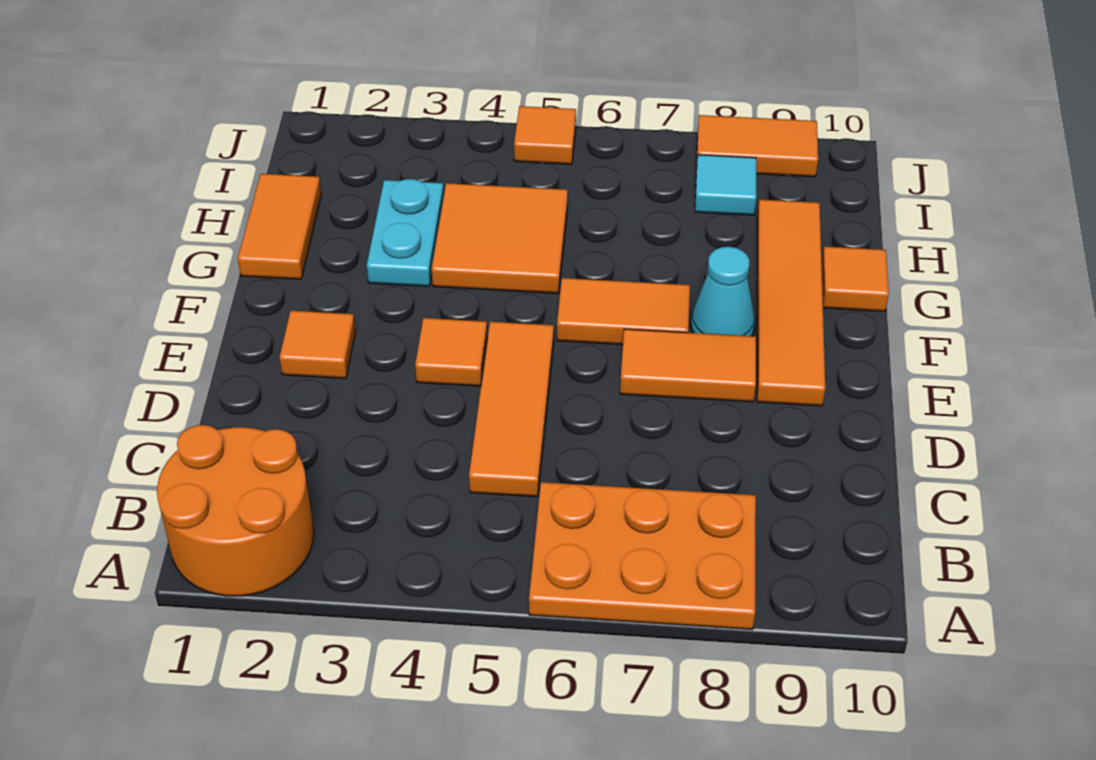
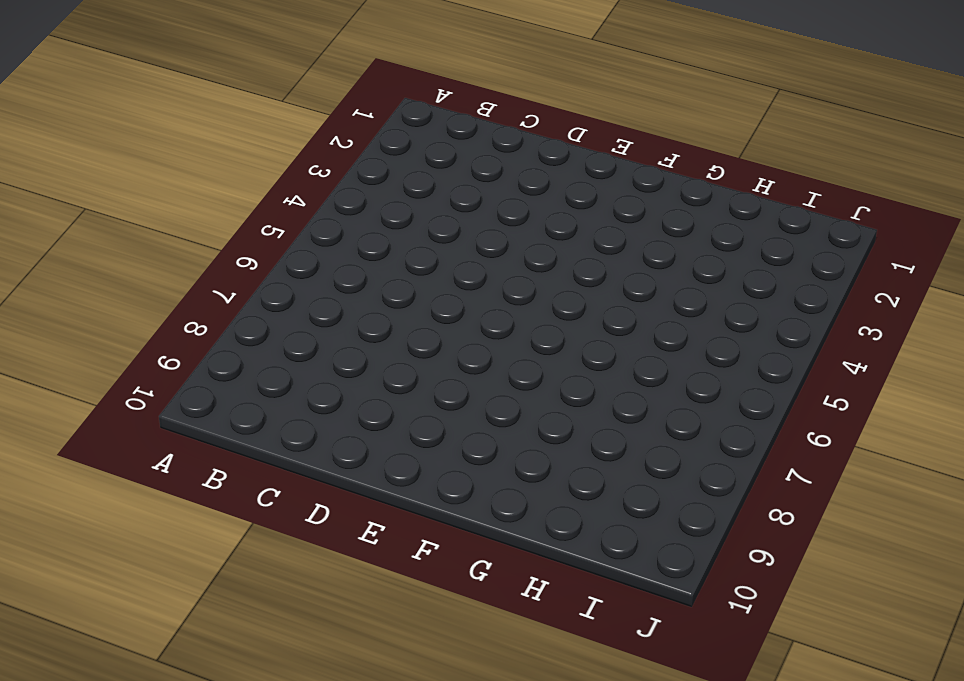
none -> orange 2x2 round brick [157,425,314,596]
none -> orange 2x3 plate [529,482,756,630]
none -> orange 1x3 tile [469,322,554,497]

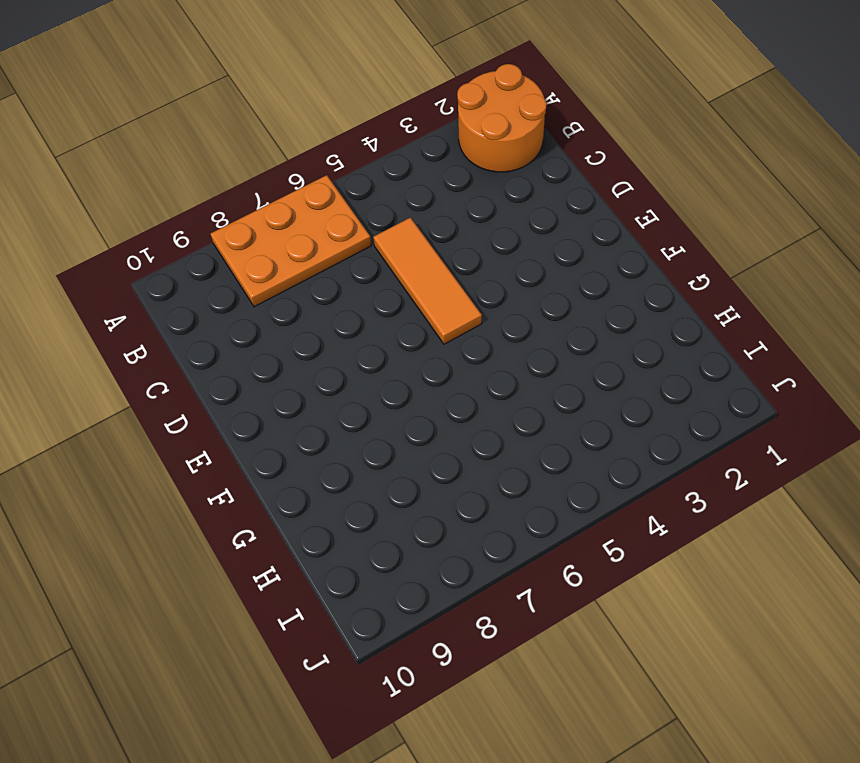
none -> orange 1x1 tile [279,311,355,379]
none -> orange 1x1 tile [415,318,487,386]
none -> orange 1x2 tile [620,329,756,402]

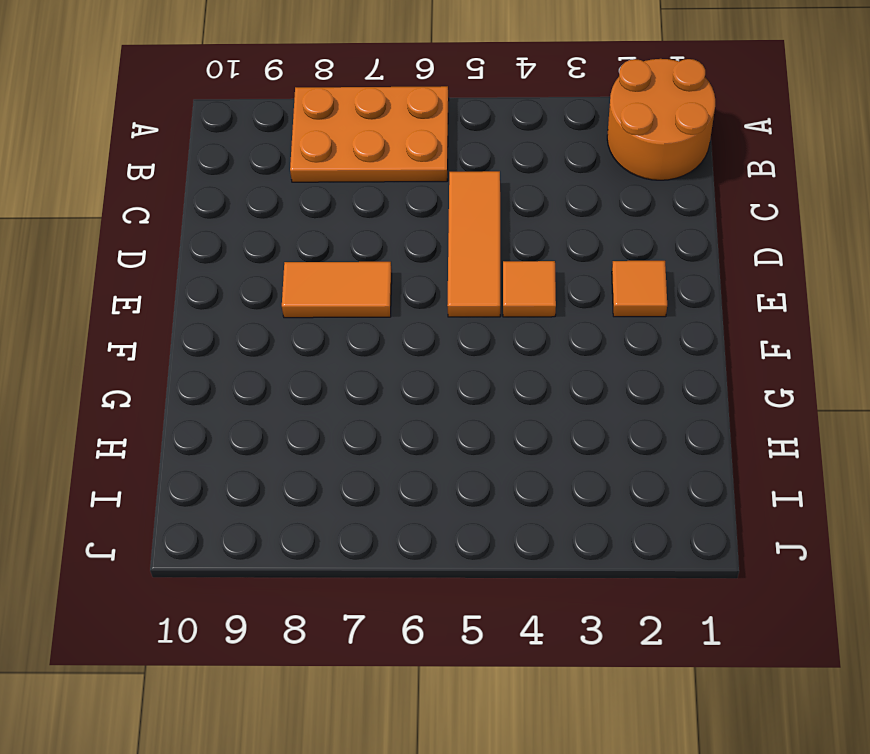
none -> orange 1x4 tile [757,200,825,406]
none -> orange 1x2 tile [557,278,690,345]
none -> cyan 1x1 cone [691,247,755,336]

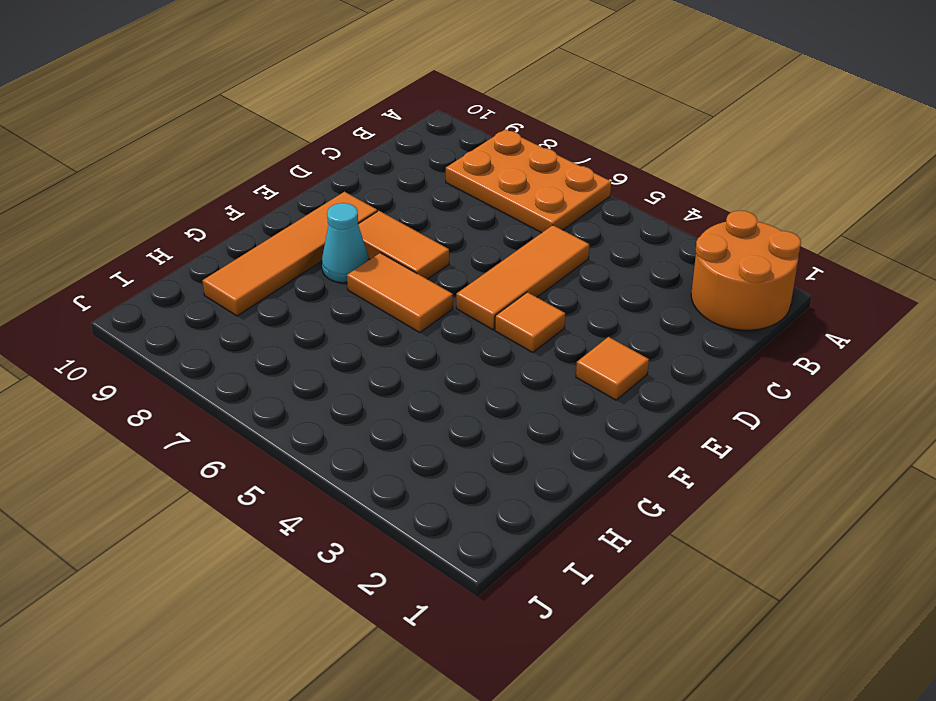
none -> orange 1x2 tile [238,174,321,279]
none -> cyan 1x2 plate [367,179,444,286]
none -> orange 2x2 tile [432,183,568,294]

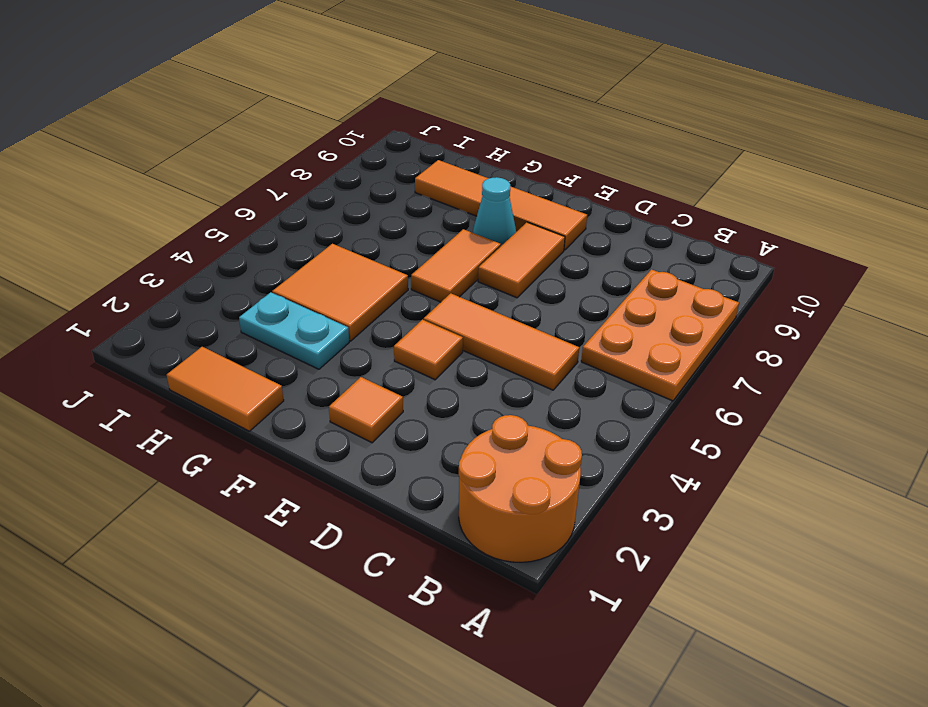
none -> orange 1x1 tile [822,247,889,311]
none -> cyan 1x1 tile [695,155,756,215]
none -> orange 1x1 tile [514,106,576,164]

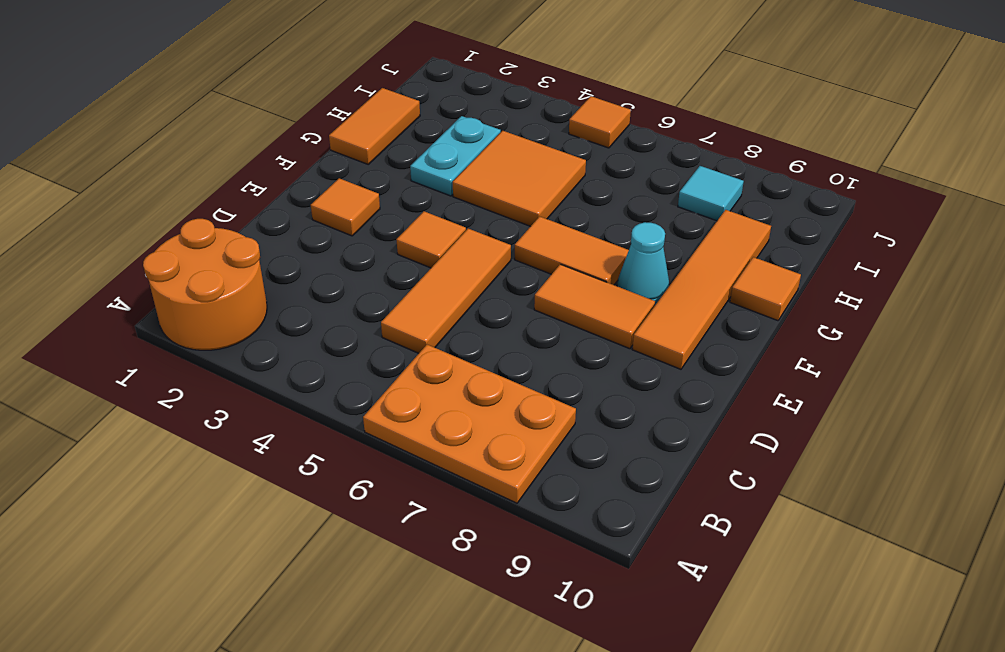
none -> orange 1x2 tile [696,115,818,177]

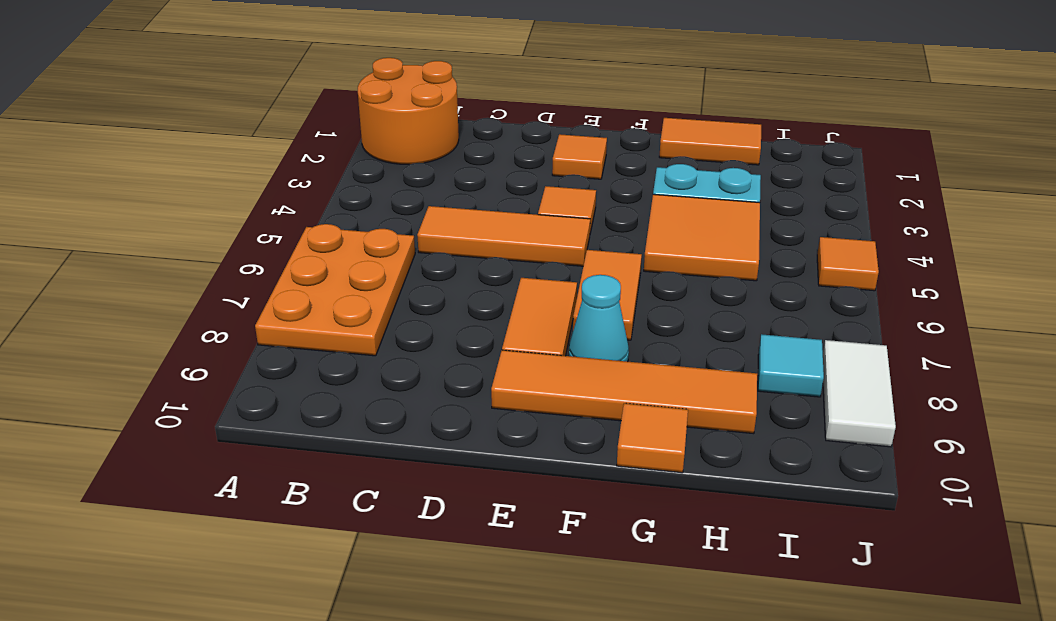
white 1x2 tile [823,340,896,447] -> orange 1x2 tile [696,115,818,177]

